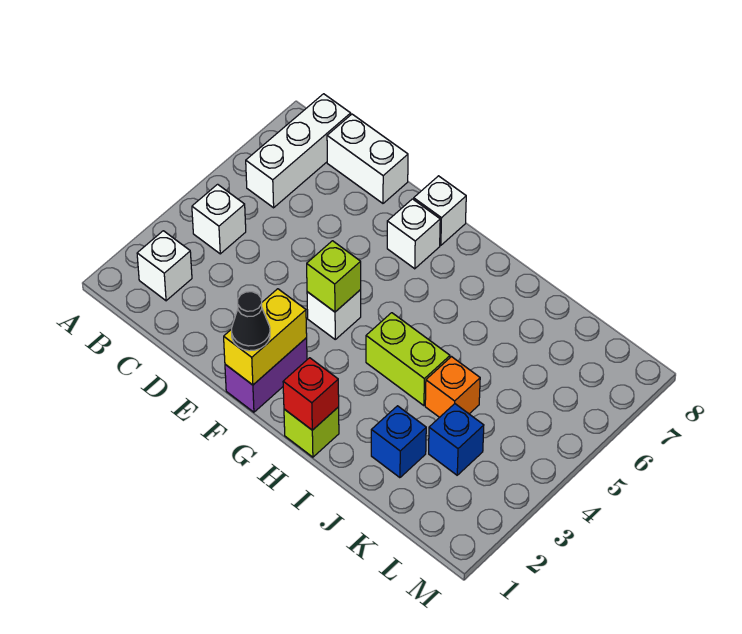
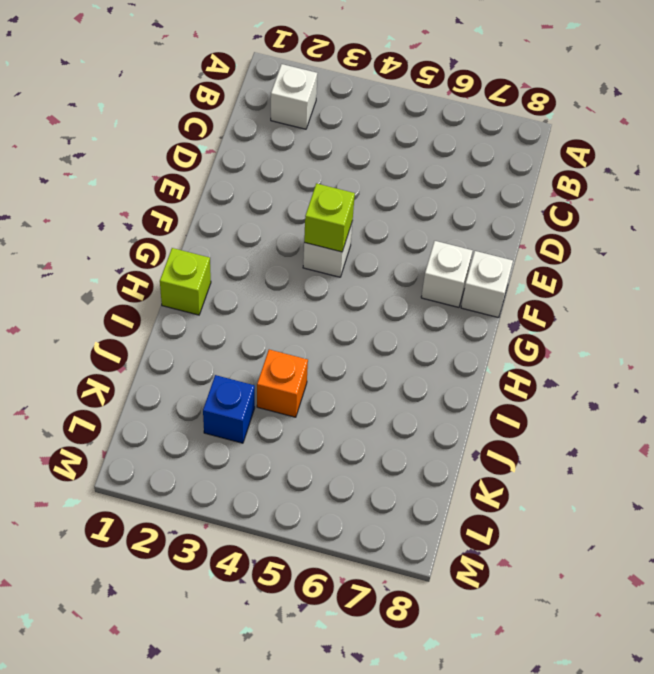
none -> white 1x1 brick [192,184,246,254]
none -> white 1x3 brick [246,94,351,208]
none -> white 1x2 brick [327,114,408,203]

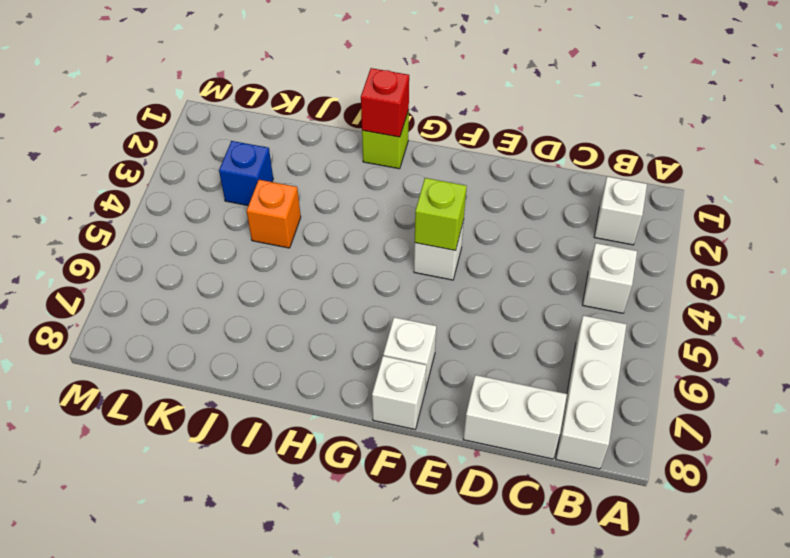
none -> purple 1x2 brick [225,338,307,412]
none -> lime 1x2 brick [366,313,450,406]
none -> blue 1x1 brick [371,406,426,478]

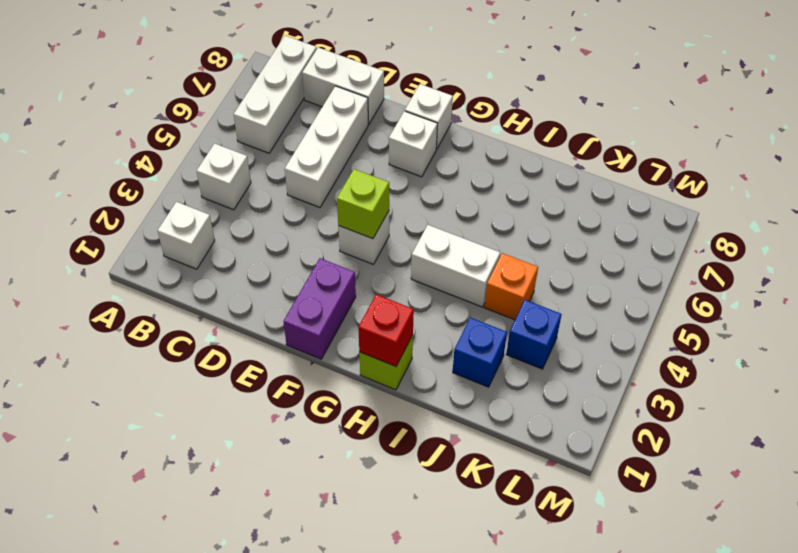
white 1x3 brick [285,86,368,207] -> none
white 1x2 brick [411,225,500,307] -> lime 1x2 brick [366,313,450,406]
none -> yellow 1x2 brick [224,289,307,385]
none -> black 1x1 cone [231,292,270,351]

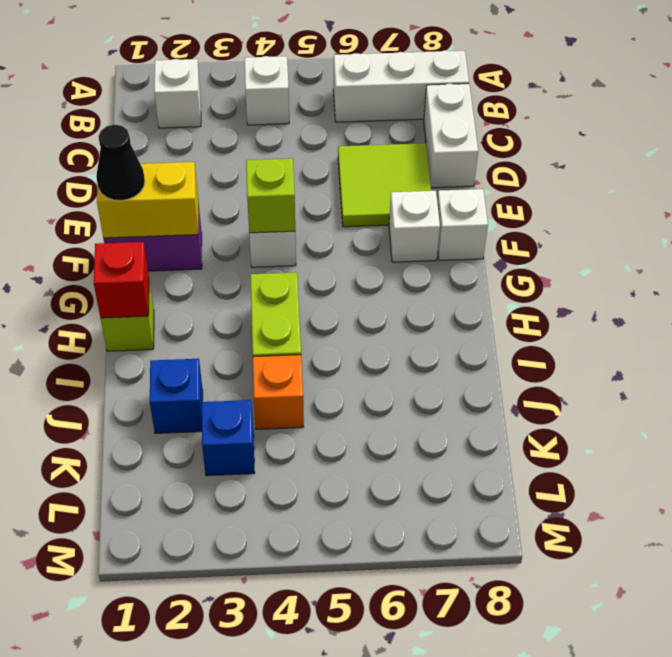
lime 2x2 tile [338,143,431,227] -> none

